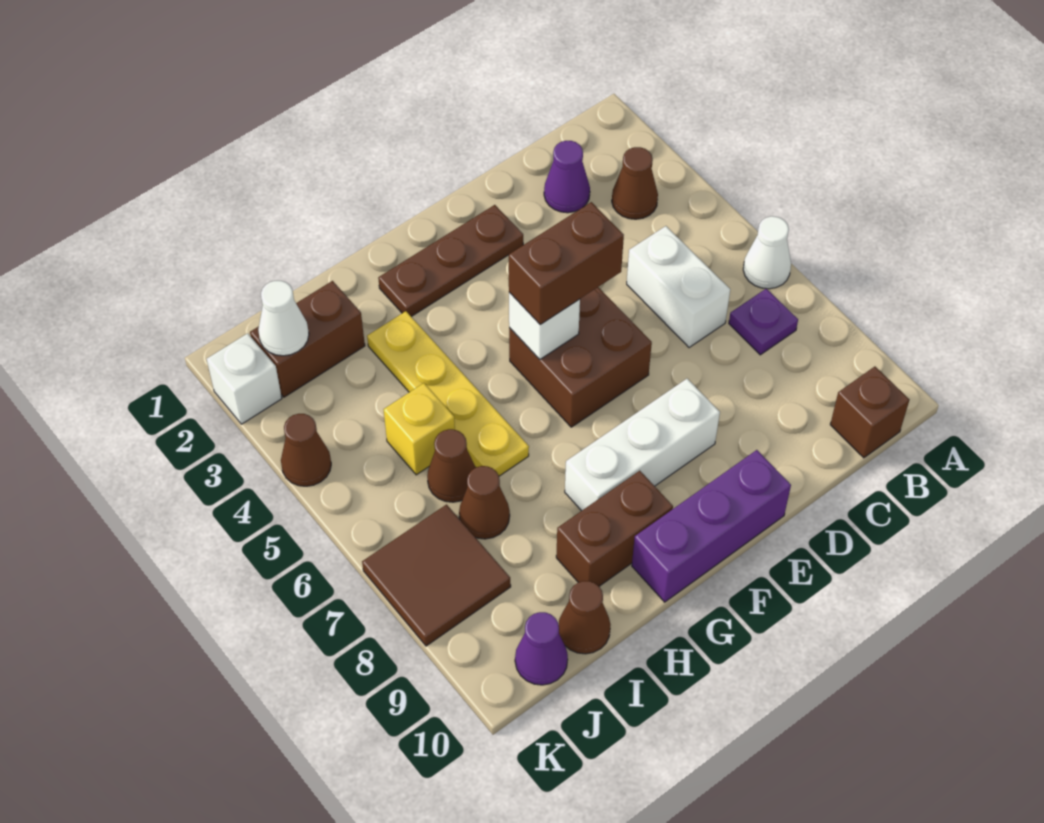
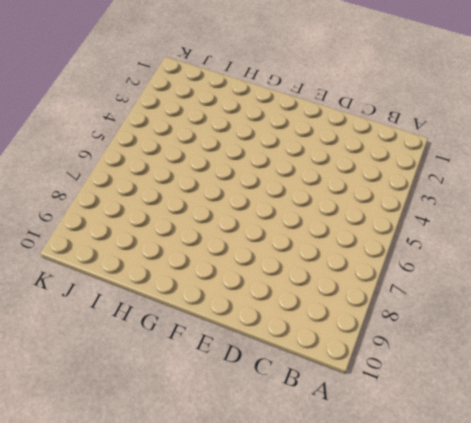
none -> white 1x1 cone [743,216,791,289]
none -> brown 1x1 cone [612,147,658,219]
none -> purple 1x1 plate [729,289,798,355]

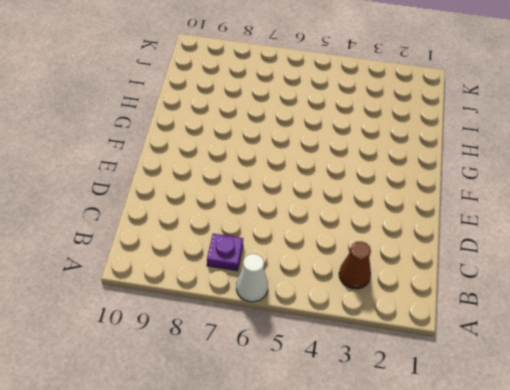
none -> brown 1x1 brick [830,367,910,458]
none -> purple 1x1 cone [544,141,590,213]
none -> white 1x2 brick [627,226,730,348]

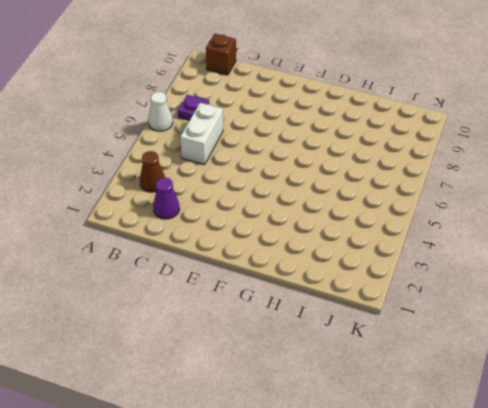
none -> brown 1x3 plate [378,205,523,317]
none -> brown 2x2 brick [509,287,652,427]
none -> white 1x3 brick [565,379,720,511]

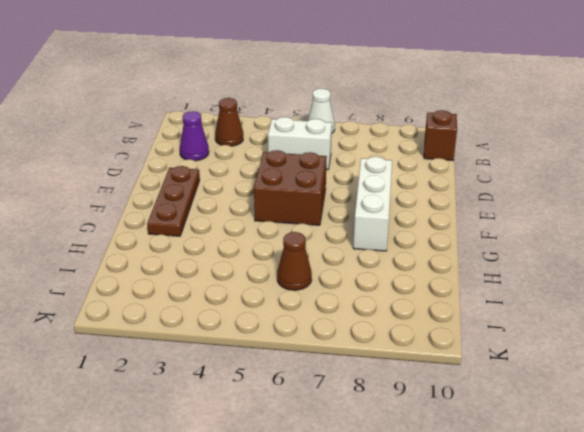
none -> purple 1x1 plate [729,289,798,355]
none -> purple 1x3 brick [632,450,791,602]
none -> brown 1x2 brick [556,471,673,586]

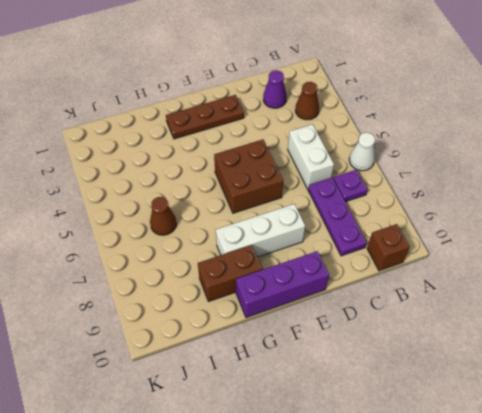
purple 1x3 plate [308,178,367,256] -> none
none -> yellow 1x4 plate [367,311,529,476]
none -> brown 1x2 brick [250,281,365,397]
none -> yellow 1x1 brick [384,383,455,475]

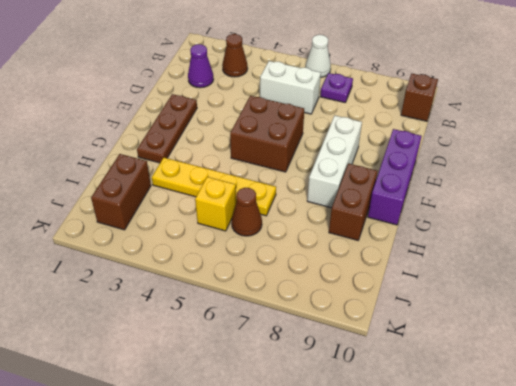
none -> brown 1x1 cone [459,466,510,539]
none -> brown 1x1 cone [559,581,611,654]
none -> brown 2x2 tile [362,505,511,646]

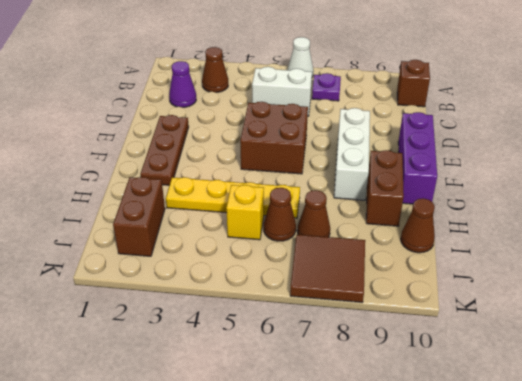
none -> purple 1x1 cone [515,612,568,685]
none -> white 1x1 brick [207,333,282,424]
none -> brown 1x1 cone [281,414,331,486]

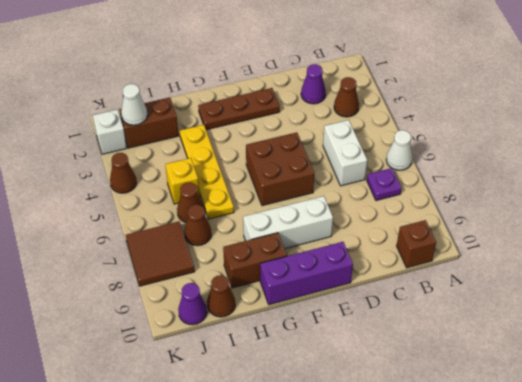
none -> white 1x1 brick [509,292,580,359]
none -> brown 1x2 brick [509,202,624,325]

